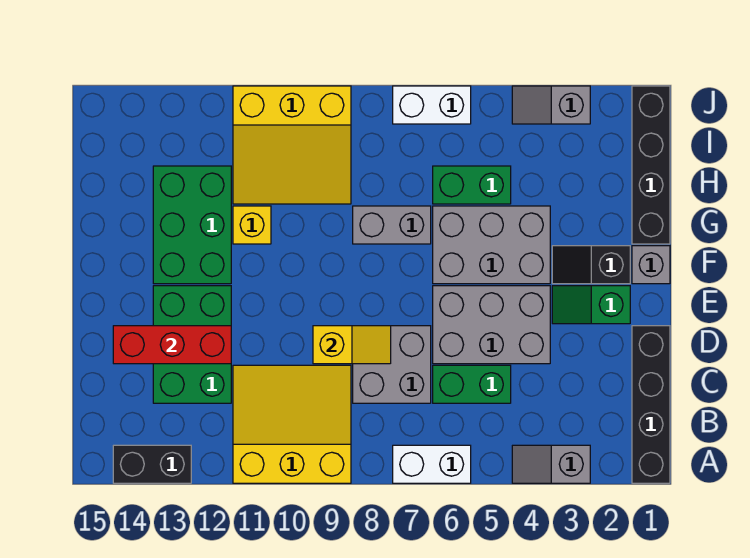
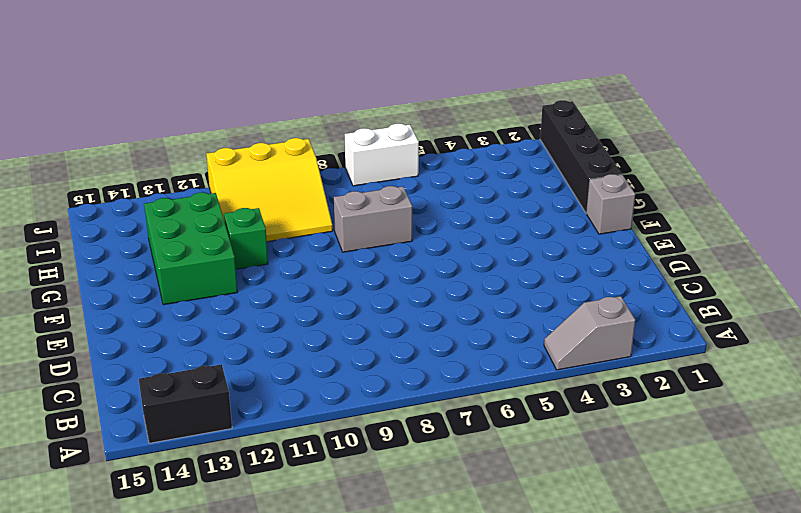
green 1x1 brick [224,208,268,269] -> yellow 1x1 brick [233,206,271,244]
none -> black 1x4 brick [632,326,670,483]
none -> white 1x2 brick [393,445,471,483]
none -> yellow 3x3 slope [233,365,351,483]

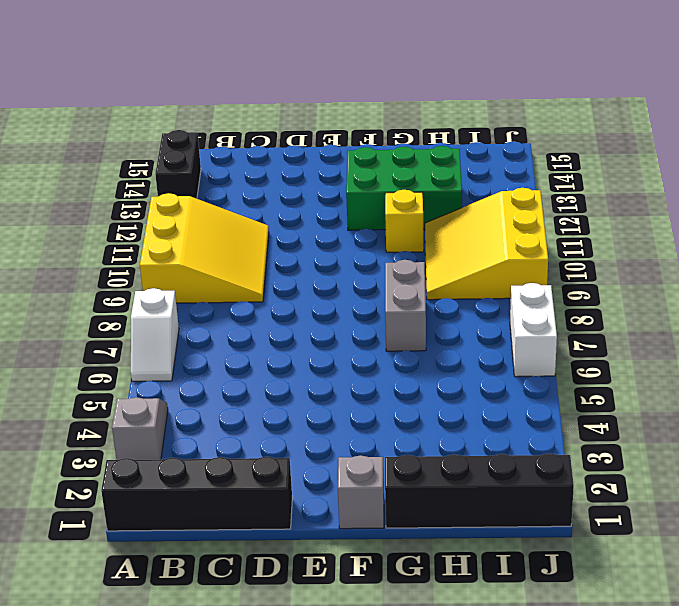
white 1x2 slope [131,288,179,381] -> white 1x2 brick [393,445,471,483]
none -> green 1x2 brick [433,365,511,403]
none -> grey 2x2 brick [353,326,431,403]
none -> green 2x3 brick [153,286,231,403]

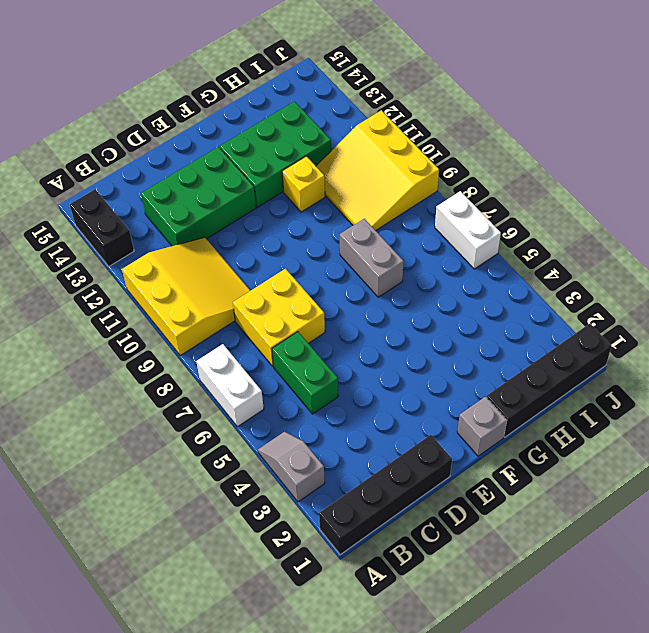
yellow 2x2 brick [233,269,325,366] -> grey 2x2 brick [353,326,431,403]
none -> grey 2x3 brick [433,286,550,364]
none -> green 1x2 slope [552,286,630,324]
none -> black 1x2 slope [552,246,630,284]

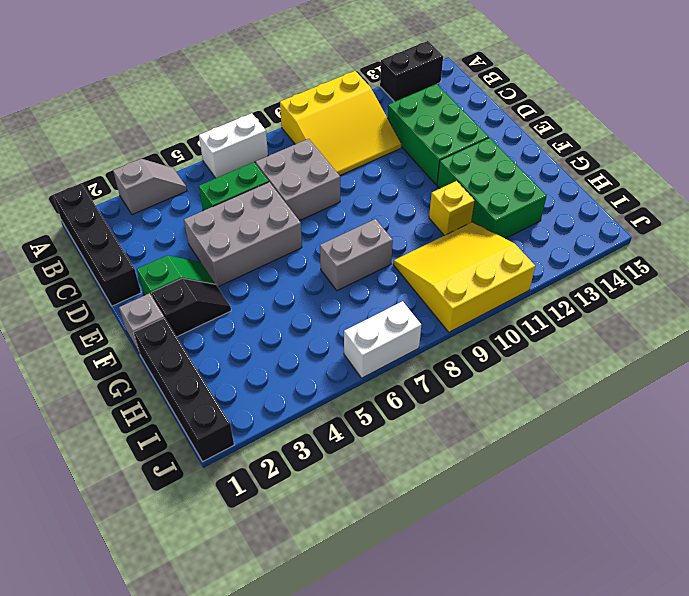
none -> grey 2x3 brick [433,206,550,284]
none -> green 1x2 brick [433,166,511,204]
none -> grey 1x2 slope [512,86,590,124]

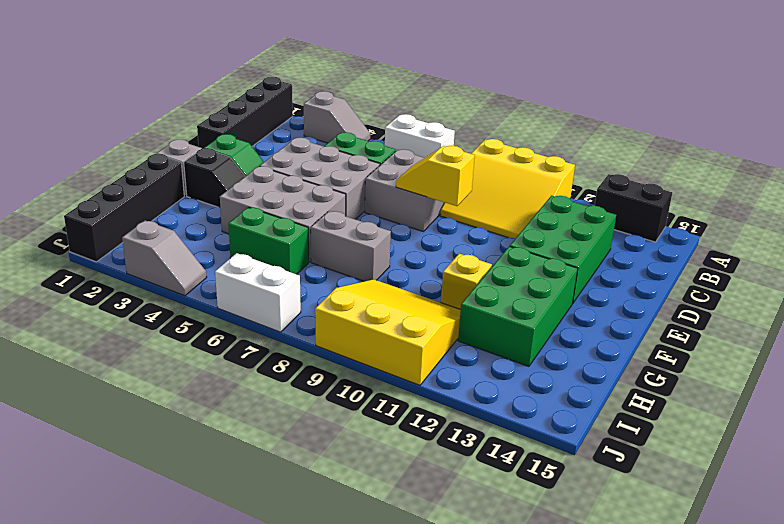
none -> red 1x3 brick [113,326,231,364]

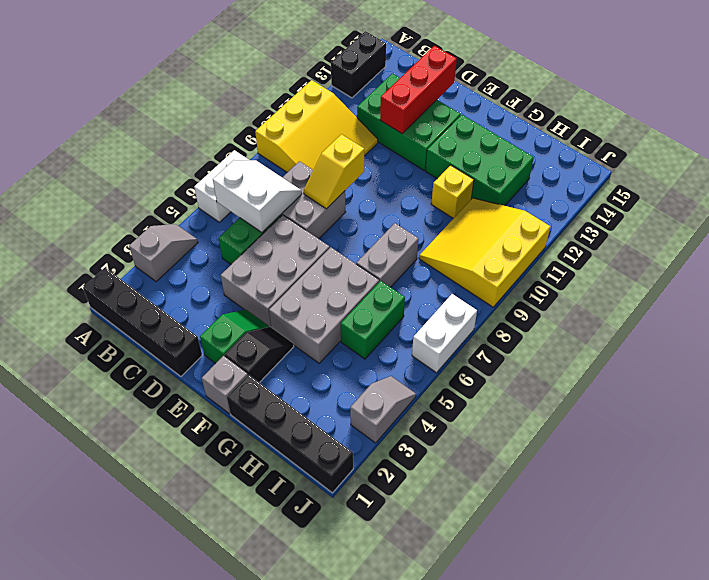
white 2x2 slope [213,160,302,232] -> none

